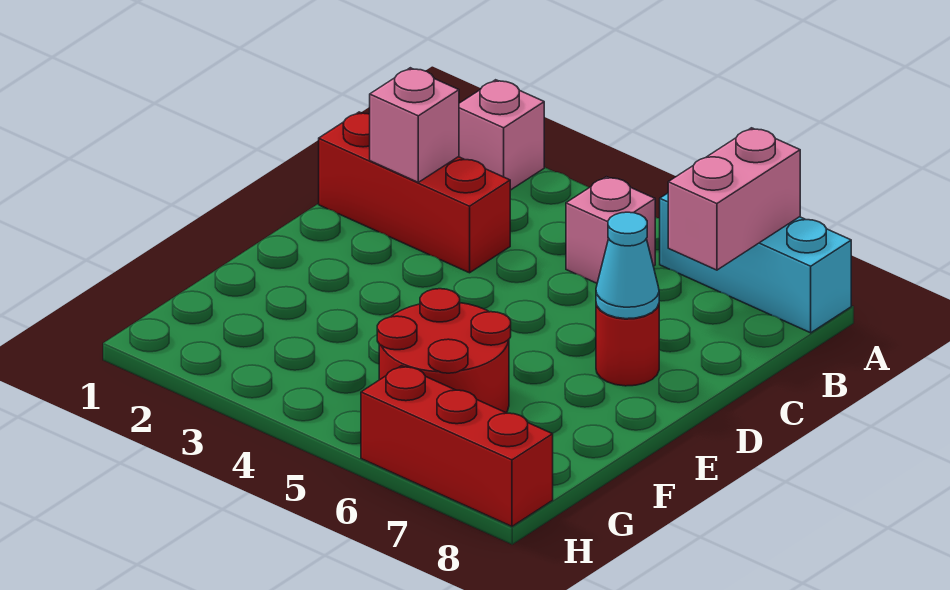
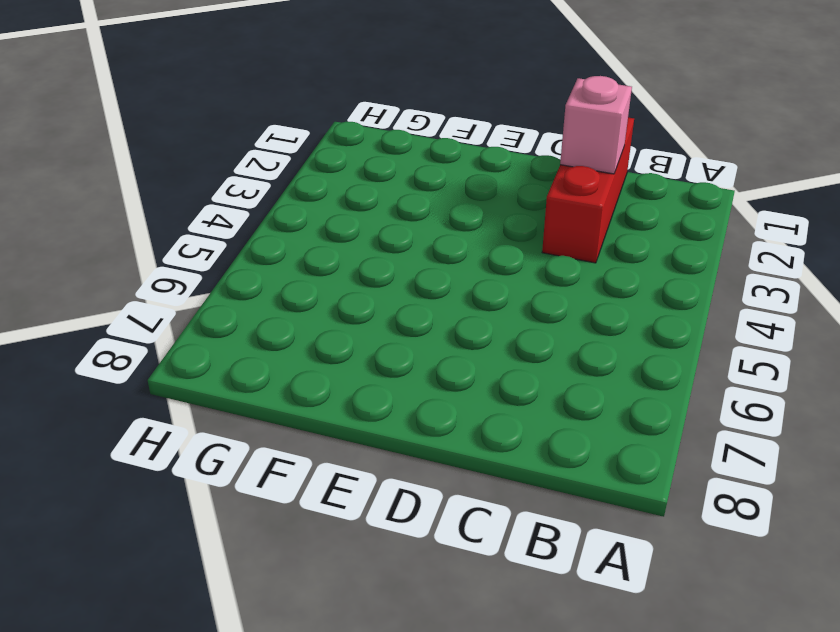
none -> pink 1x1 brick [459,80,544,190]
none -> cyan 1x3 brick [660,193,851,333]

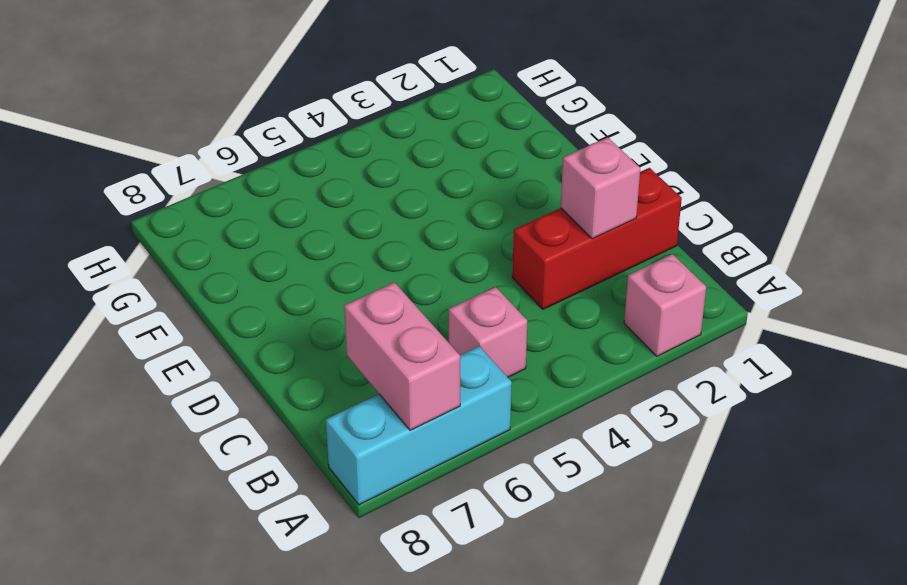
none -> red 1x1 round brick [596,304,659,386]
none -> red 2x2 round brick [377,289,511,413]

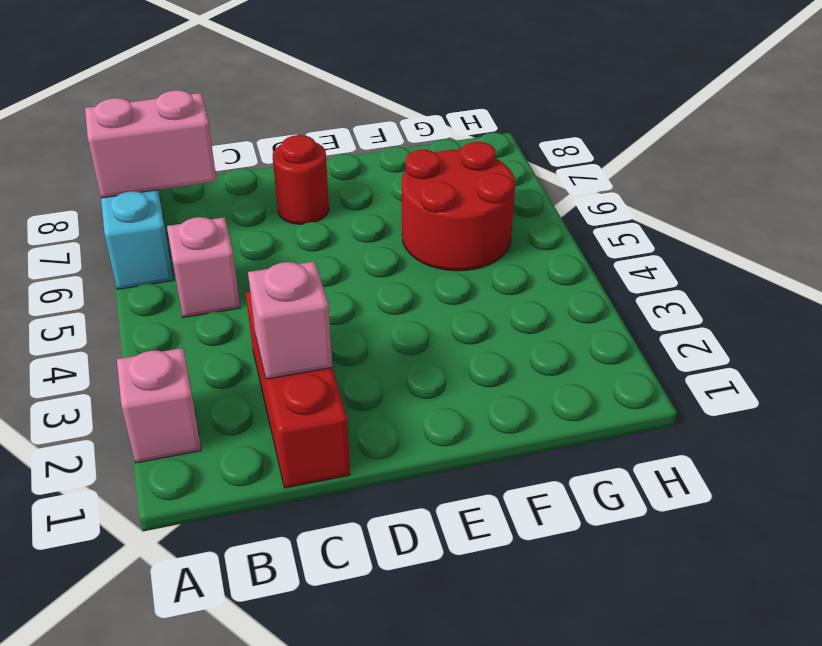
none -> red 1x3 brick [361,366,553,526]
none -> cyan 1x1 cone [596,212,659,319]

